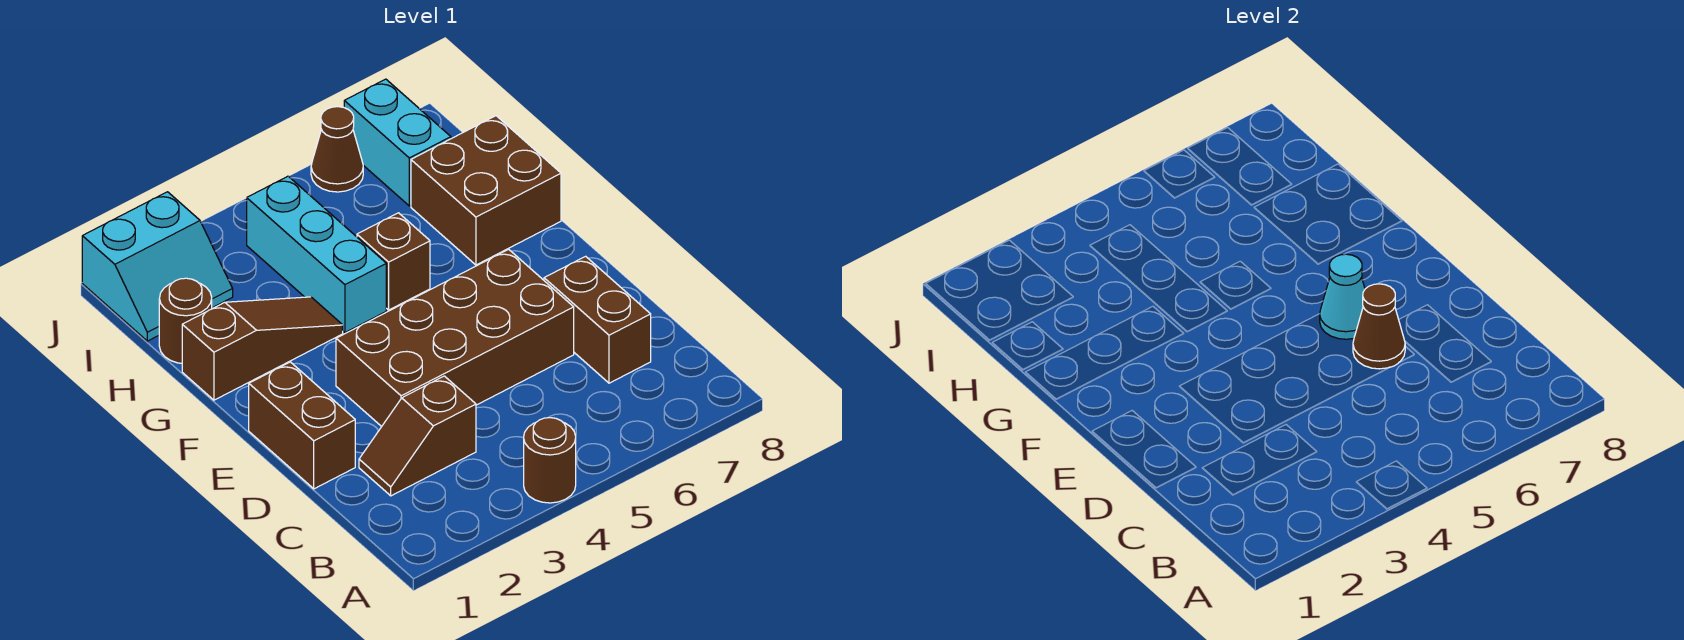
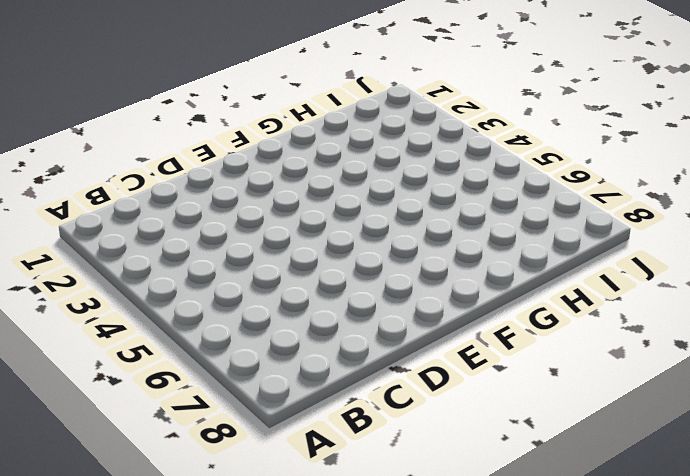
none -> brown 1x1 round brick [524,418,576,503]
none -> brown 1x2 slope [359,376,476,496]
none -> brown 1x2 brick [544,256,651,383]

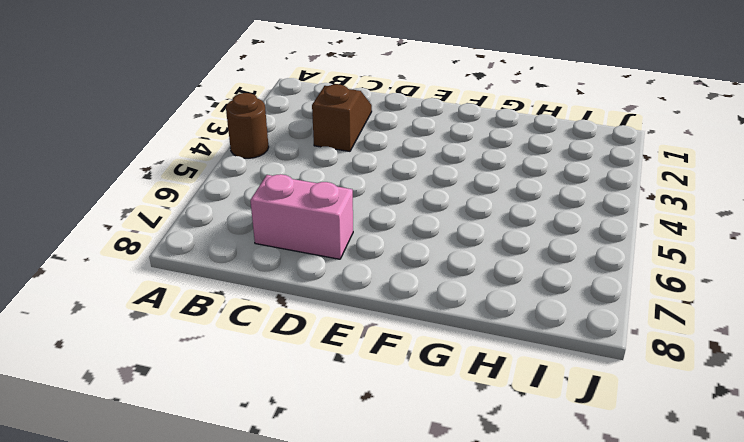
pink 1x2 brick [250,174,353,259] -> brown 1x2 brick [544,256,651,383]
none -> brown 1x2 brick [249,362,355,489]
none -> brown 2x4 brick [336,249,574,427]
none -> brown 1x3 slope [182,297,343,400]

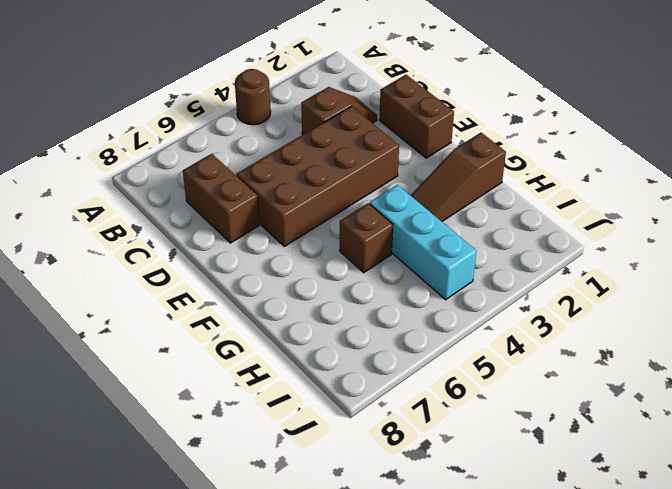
none -> brown 2x2 brick [411,116,561,265]
none -> brown 1x1 round brick [159,278,212,363]
none -> cyan 2x2 slope [82,192,233,341]

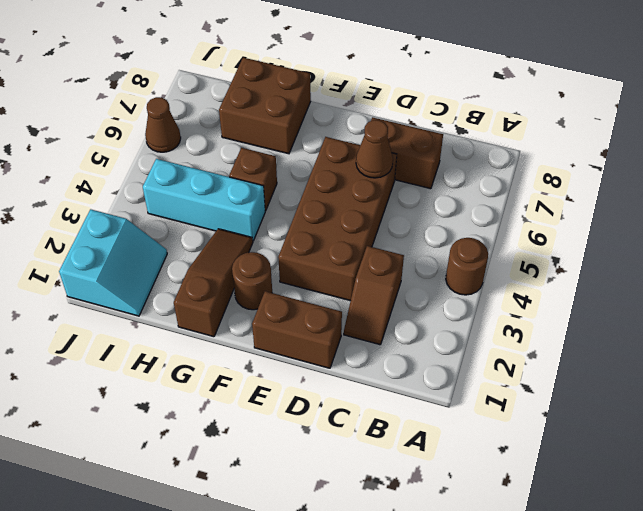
brown 1x1 round brick [232,252,272,310] -> brown 1x1 round brick moved to [159,278,212,363]
none -> cyan 1x2 brick [344,79,451,206]
none -> cyan 1x1 cone [1320,254,1365,339]

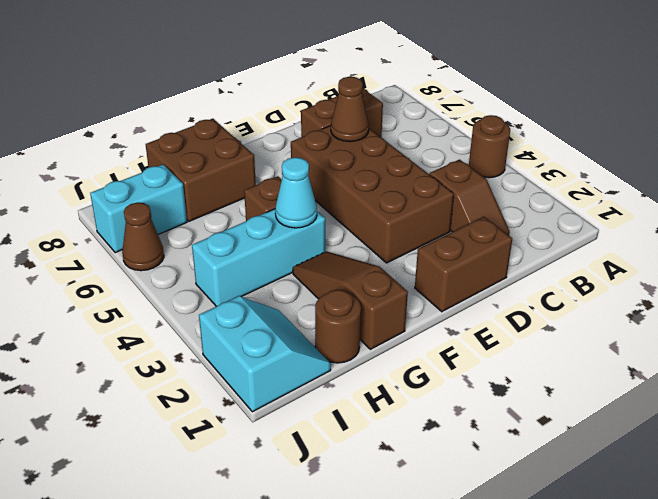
cyan 1x1 cone [275,157,317,228] -> cyan 1x1 cone moved to [1320,254,1365,339]

